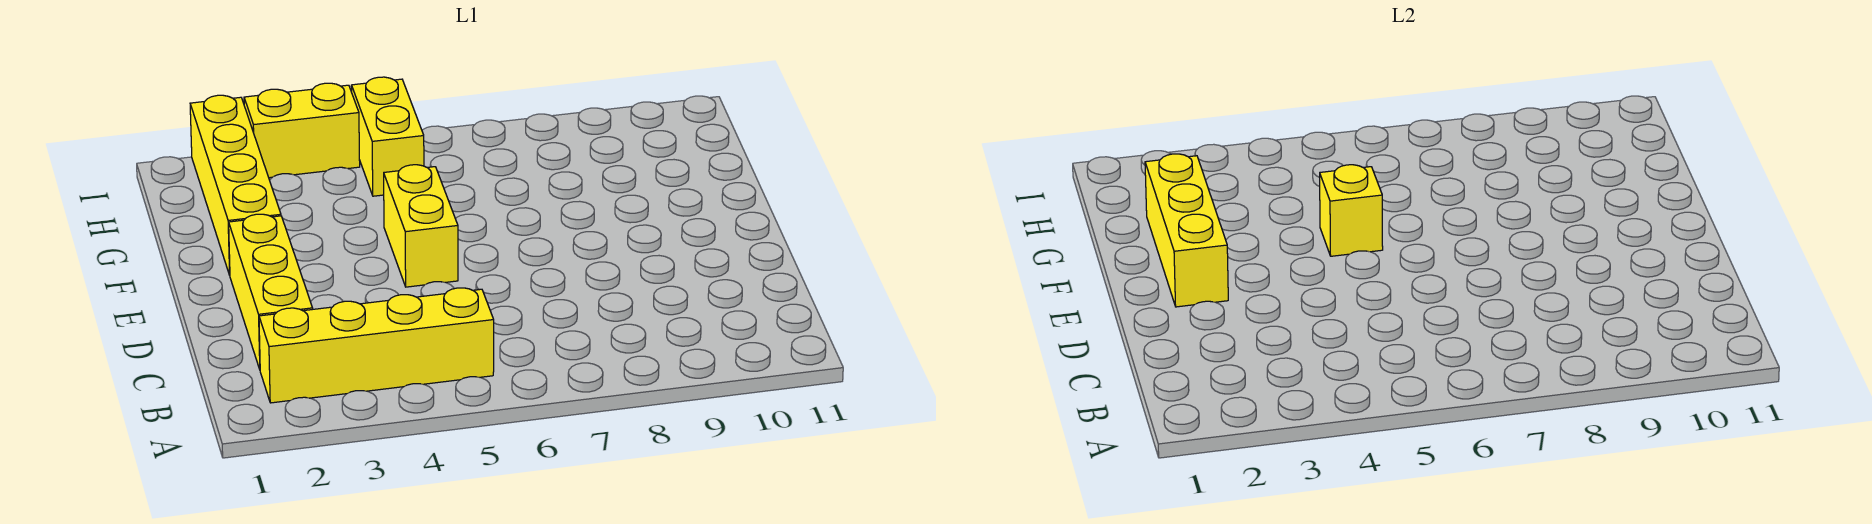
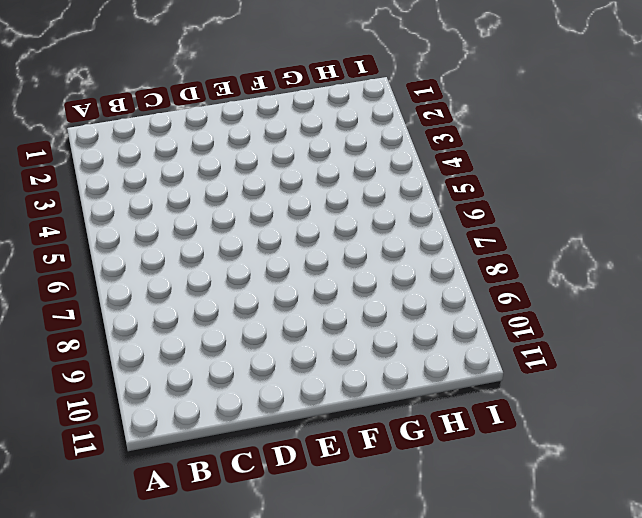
none -> yellow 1x4 brick [259,288,494,403]
none -> yellow 1x3 brick [229,214,313,369]

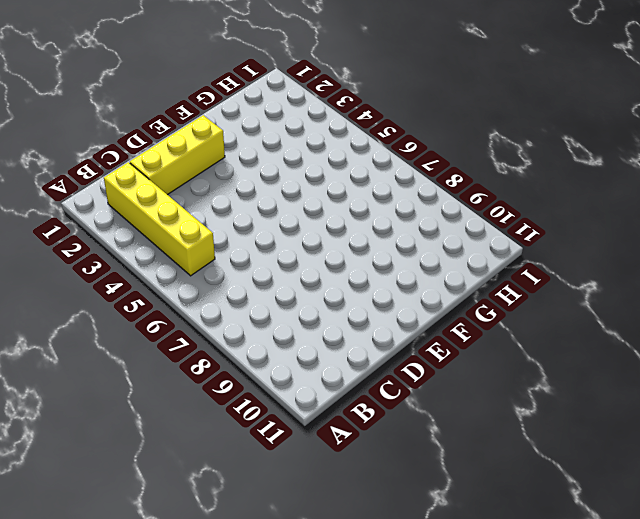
none -> yellow 1x2 brick [384,165,458,287]
none -> yellow 1x4 brick [190,95,281,275]

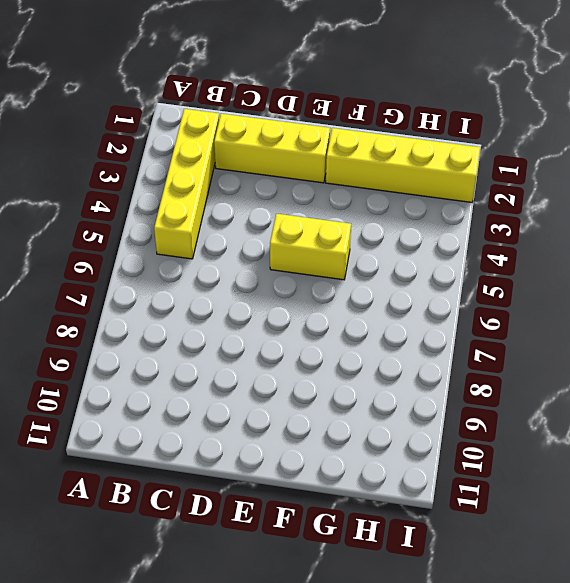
none -> yellow 1x2 brick [351,77,424,196]
none -> yellow 1x2 brick [244,83,360,178]

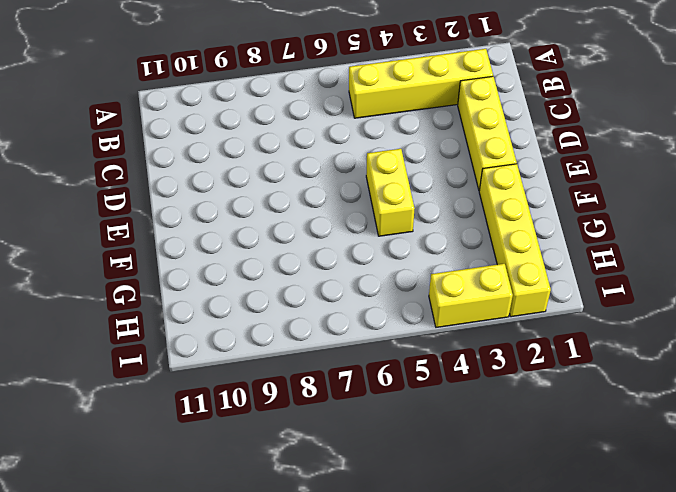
none -> yellow 1x2 brick [351,77,424,196]
none -> yellow 1x3 brick [1145,154,1228,307]

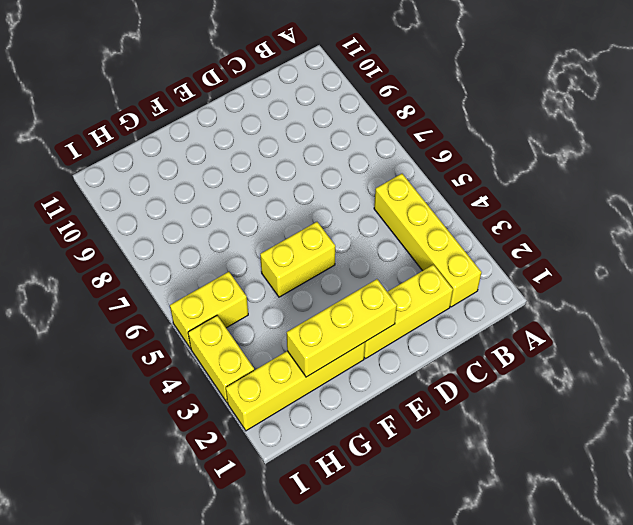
none -> yellow 1x1 brick [1320,165,1383,256]

